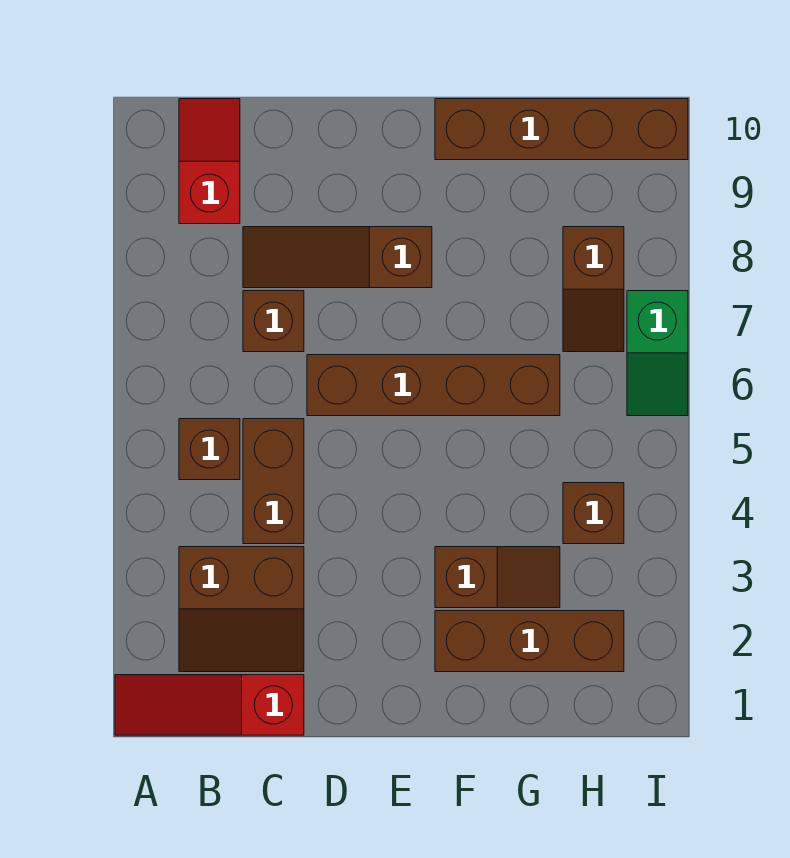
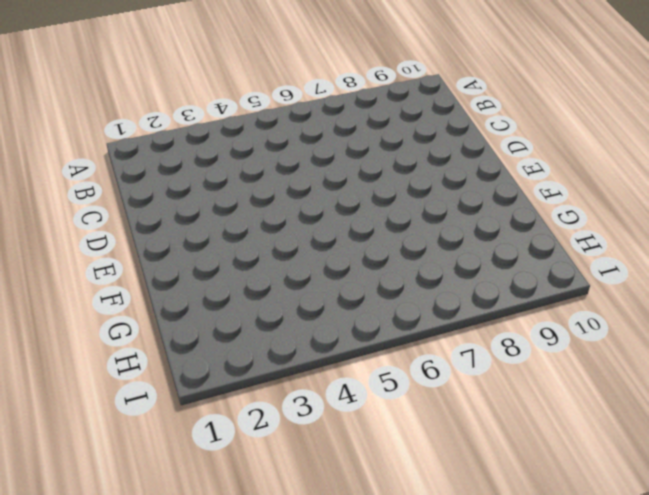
none -> red 1x3 slope [115,675,304,735]
none -> brown 2x2 slope [179,547,304,672]
none -> brown 1x1 brick [179,419,240,480]

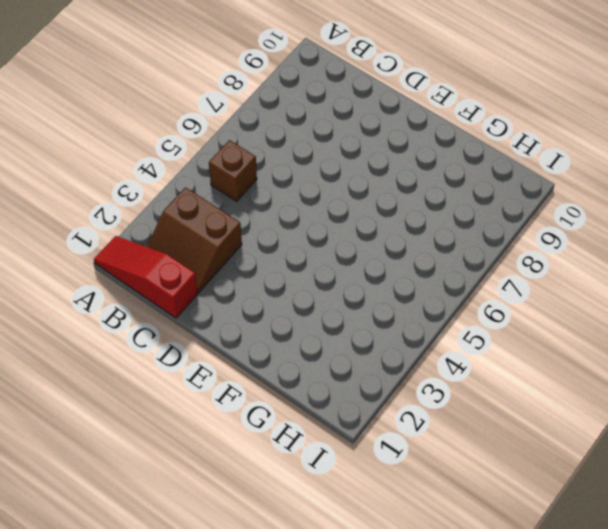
none -> red 1x2 slope [179,99,240,224]
none -> brown 1x2 brick [243,419,304,544]
none -> brown 1x1 brick [243,291,304,352]

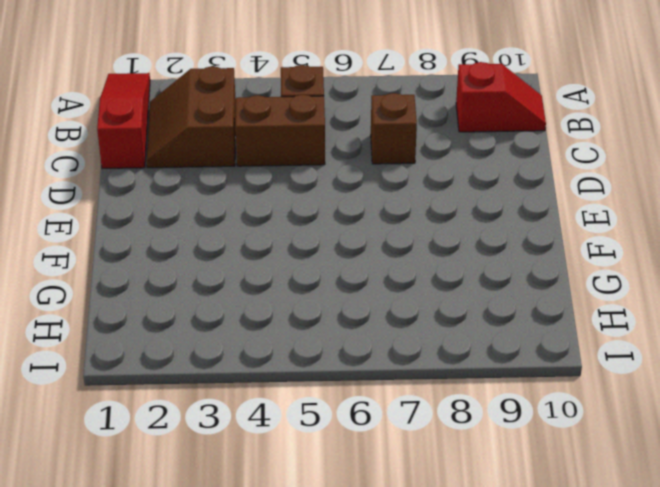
none -> brown 1x3 slope [243,227,432,288]
none -> brown 1x4 brick [307,355,560,416]
none -> brown 1x3 brick [435,611,624,672]

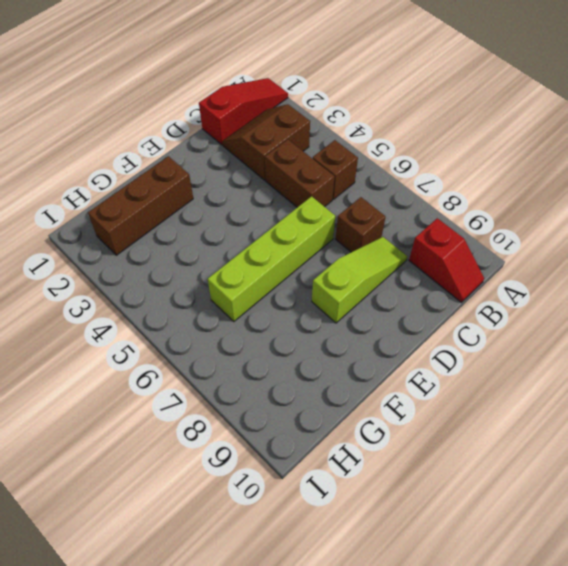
lime 1x3 slope [312,237,407,323] -> brown 1x3 slope [243,227,432,288]
lime 1x4 brick [208,196,335,321] -> brown 1x4 brick [307,355,560,416]
none -> brown 1x2 slope [435,547,560,608]
none -> brown 1x4 brick [435,99,688,160]
none -> brown 1x1 brick [563,483,624,544]

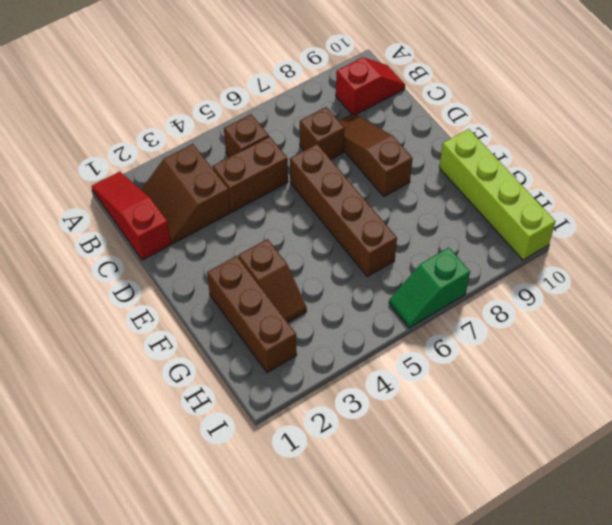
lime 1x4 brick [439,129,556,260] -> brown 1x4 brick [435,99,688,160]
none -> brown 1x1 brick [563,483,624,544]
none -> brown 1x2 slope [563,227,624,352]

